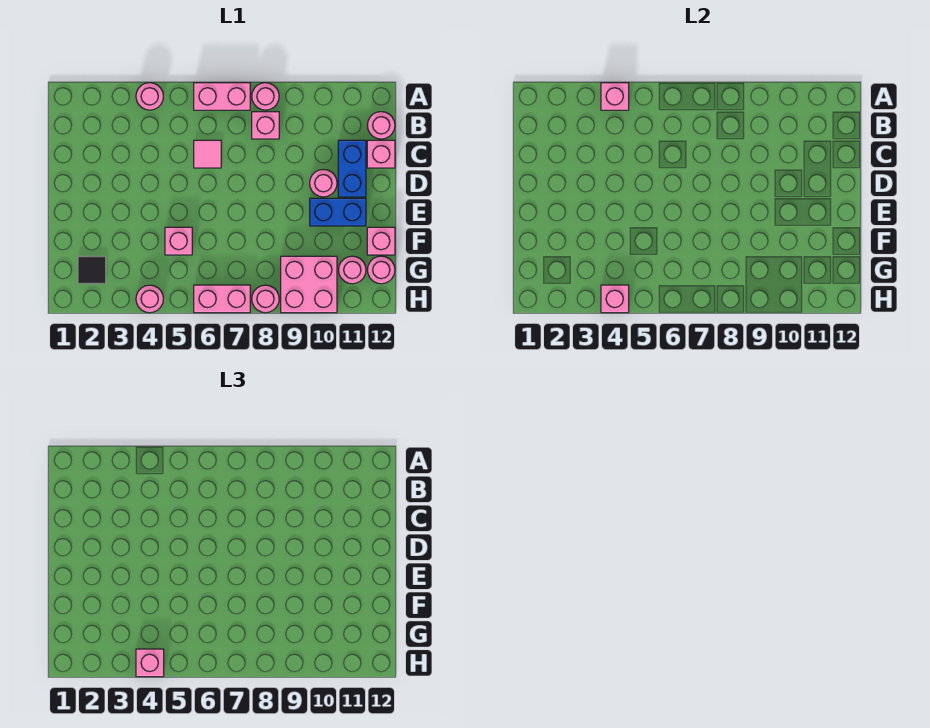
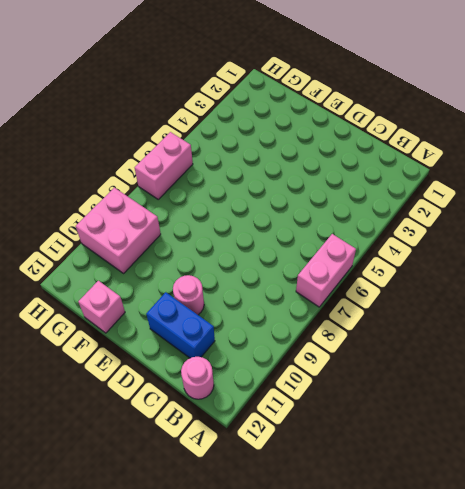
none -> pink 1x1 round brick [136,83,163,110]
none -> pink 1x1 round brick [252,83,279,110]
none -> pink 1x1 brick [252,112,279,139]

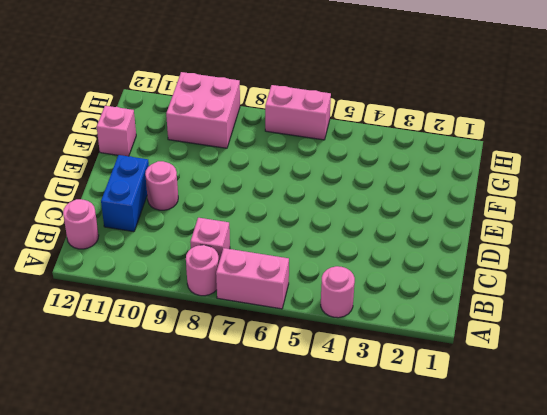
none -> pink 1x1 tile [194,140,221,168]
none -> pink 1x1 brick [367,140,395,168]
none -> blue 1x2 brick [310,198,366,226]

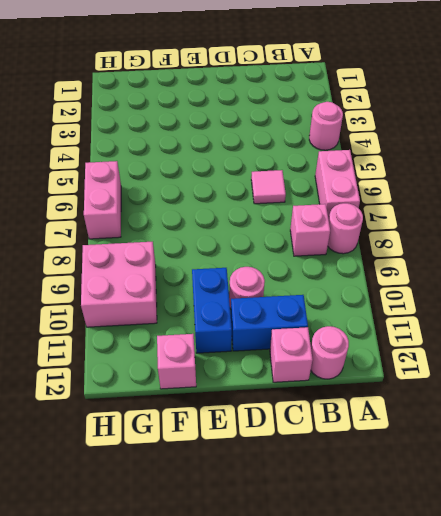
none -> pink 1x1 brick [165,227,192,255]
none -> black 1x1 tile [78,256,106,284]
none -> pink 1x1 round brick [339,256,366,284]

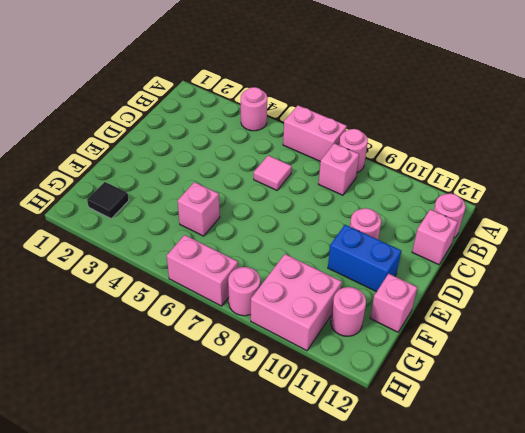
none -> blue 1x2 brick [338,140,366,197]
none -> pink 1x1 round brick [368,256,395,284]
none -> pink 1x1 round brick [136,285,163,313]

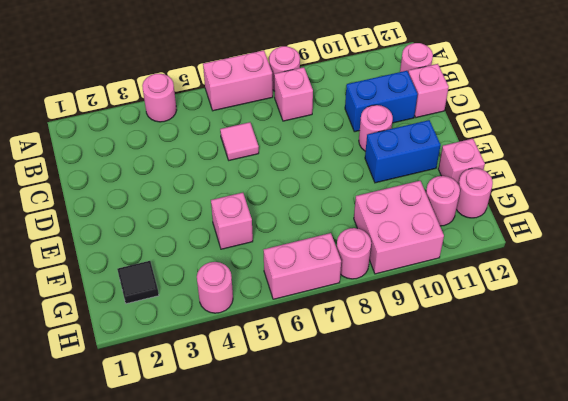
blue 1x2 brick [345,71,418,132] -> blue 1x2 brick turned to [338,140,366,197]
none -> pink 1x1 brick [601,83,629,110]
none -> pink 1x1 brick [601,285,629,313]
none -> pink 1x1 brick [136,649,164,677]

